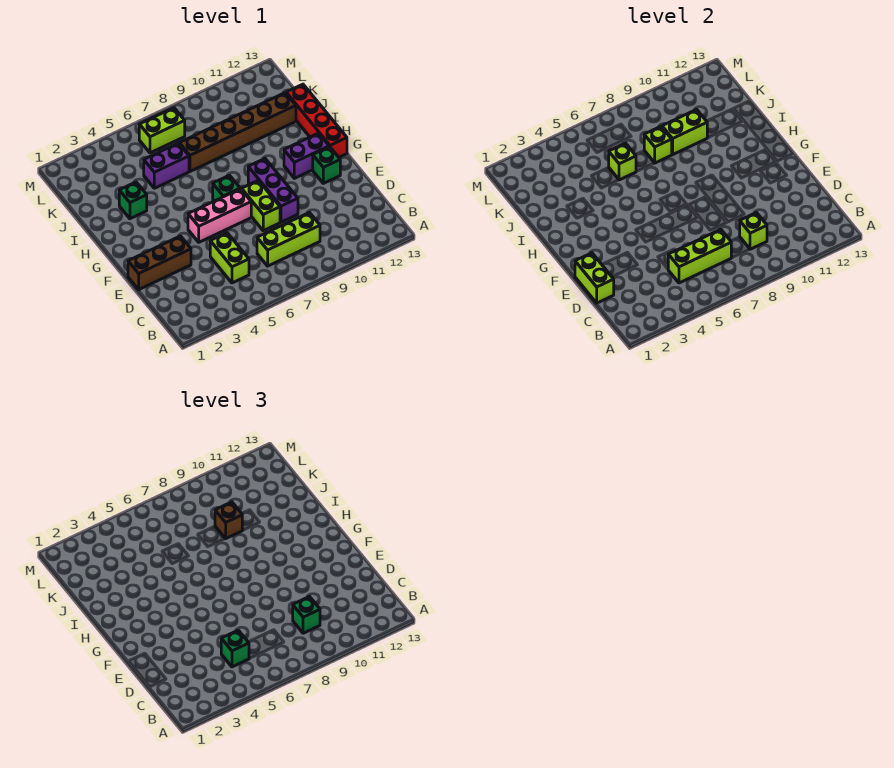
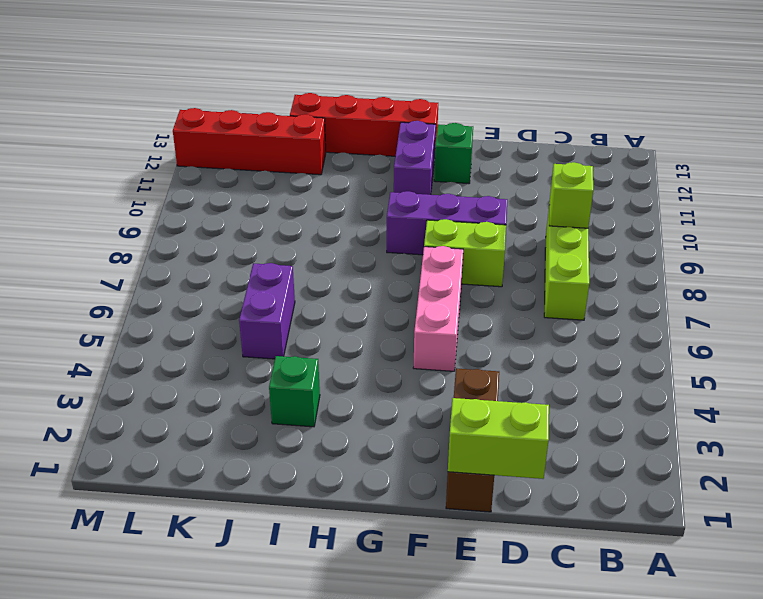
red 1x4 brick [173,108,326,175] -> brown 1x6 brick [179,93,296,171]
none -> lime 1x2 brick [210,233,249,283]
none -> green 1x1 brick [213,175,240,201]
none -> lime 1x2 brick [139,108,185,153]

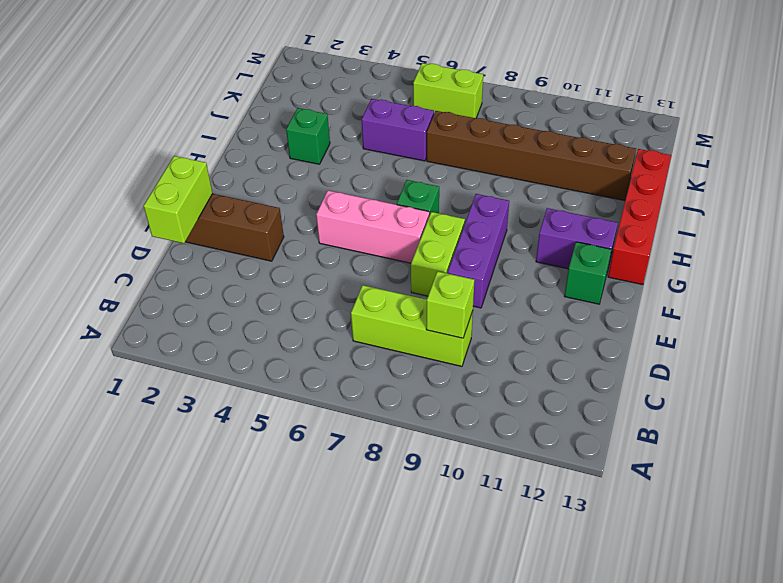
none -> lime 1x2 brick [210,233,249,283]
none -> lime 1x3 brick [668,229,731,283]
none -> lime 1x1 brick [609,143,636,180]

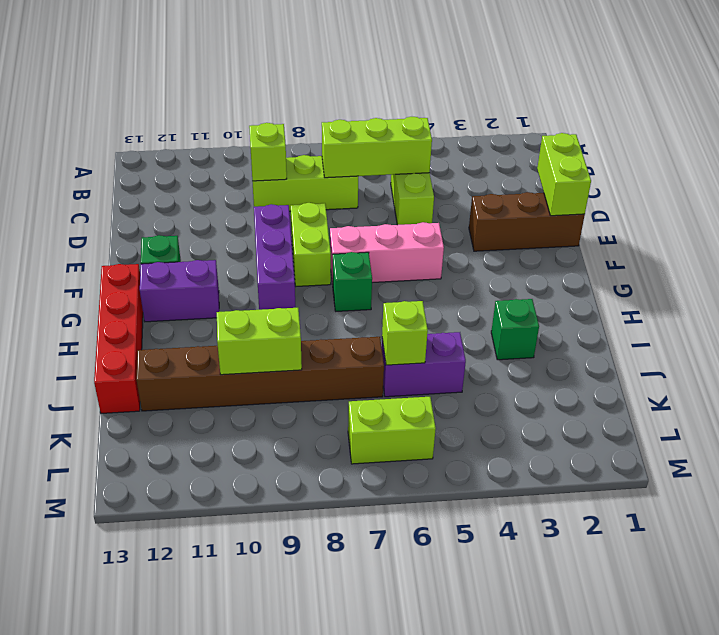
none -> lime 1x1 brick [644,126,672,163]
none -> green 1x1 brick [221,630,249,667]
none -> green 1x1 brick [293,597,320,633]

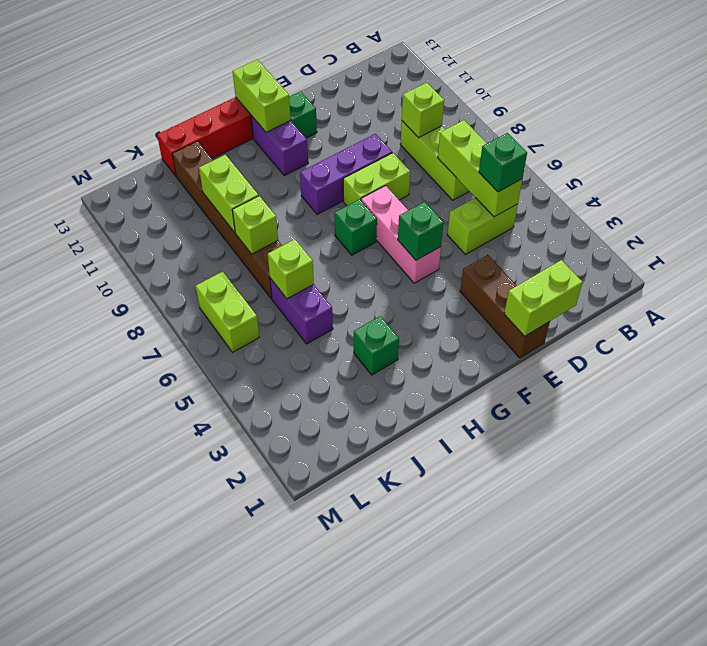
green 1x1 brick [398,202,444,260] -> green 1x1 brick moved to [293,597,320,633]
lime 1x2 brick [233,60,291,132] -> none
none -> brown 1x1 brick [215,502,242,538]

